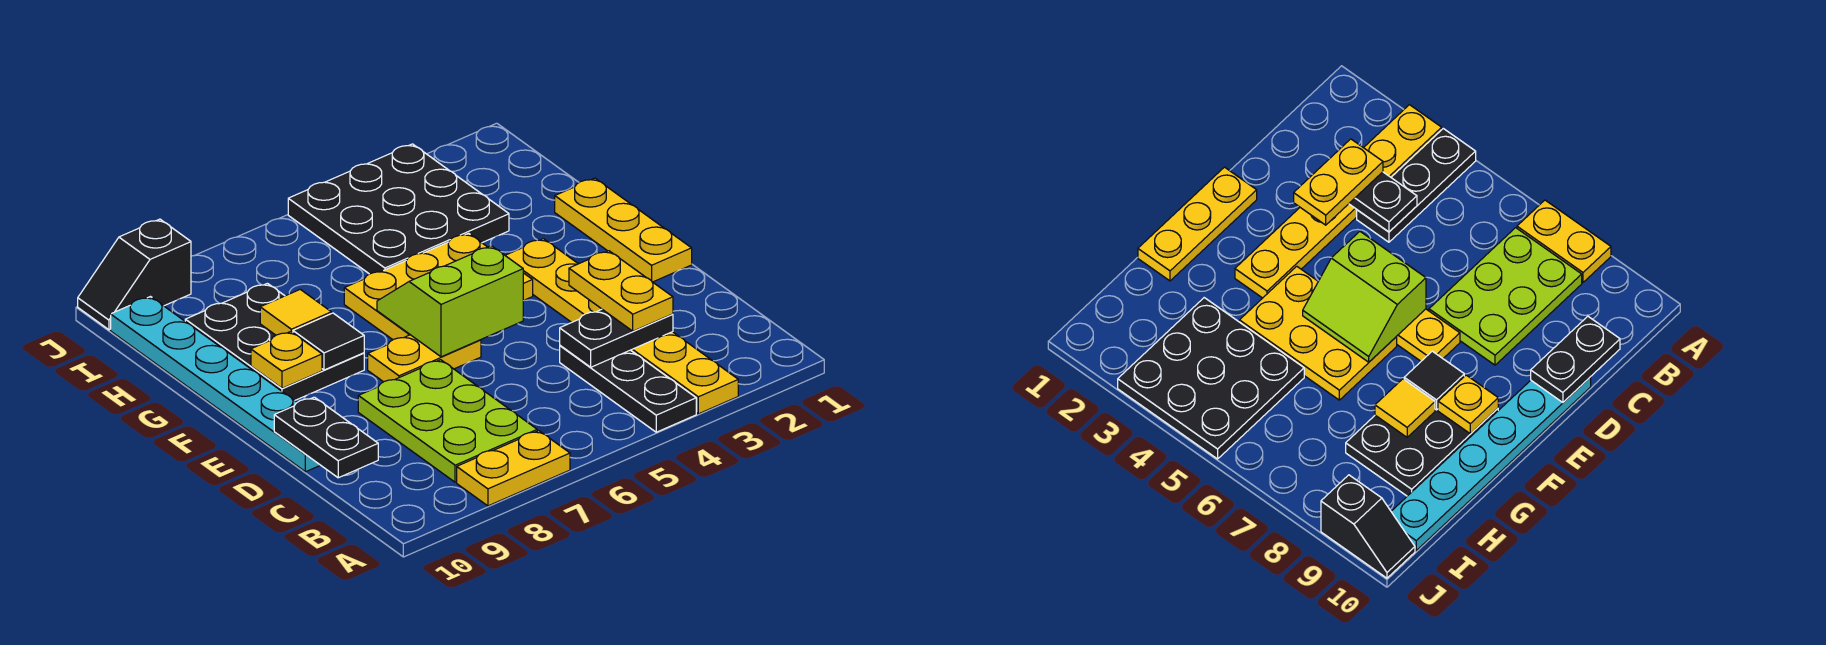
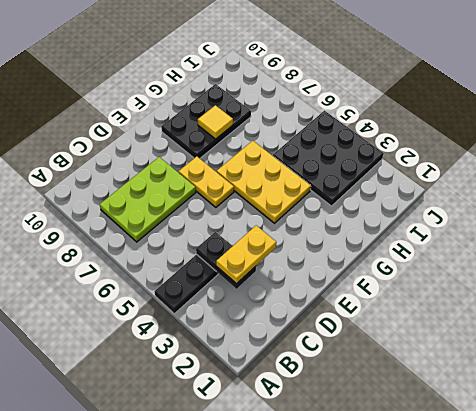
none -> yellow 1x6 plate [505,239,738,414]
none -> yellow 1x2 plate [457,431,570,506]
none -> cyan 1x6 plate [111,297,320,472]

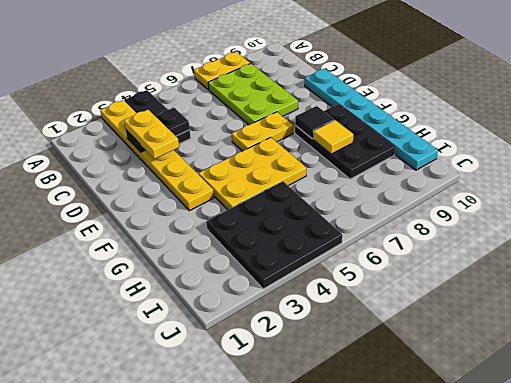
none -> yellow 1x3 plate [555,178,692,282]
none -> black 1x2 slope [78,219,191,330]
none -> black 1x2 plate [274,397,378,478]

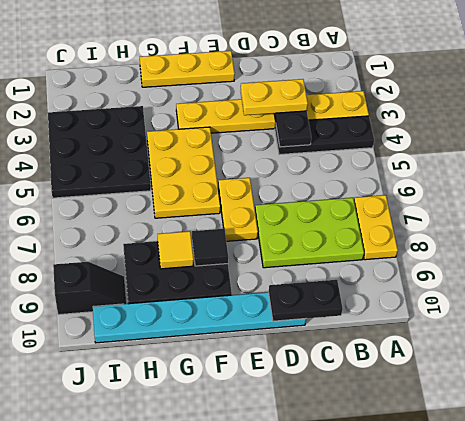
black 1x2 slope [53,262,126,315] -> black 1x2 slope turned to [78,219,191,330]
none -> lime 2x2 slope [377,246,523,357]
none -> yellow 1x1 plate [251,332,322,388]

